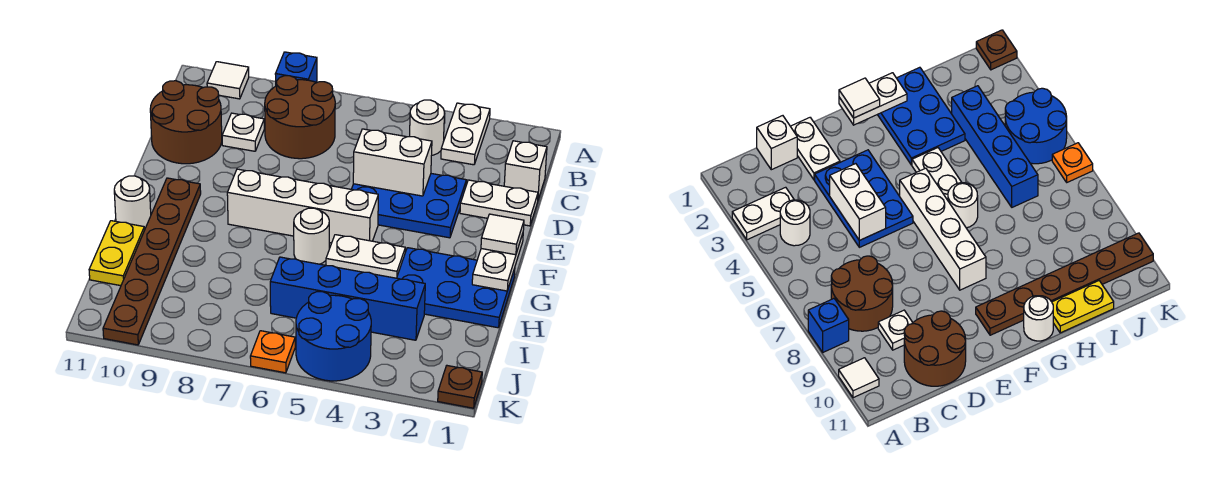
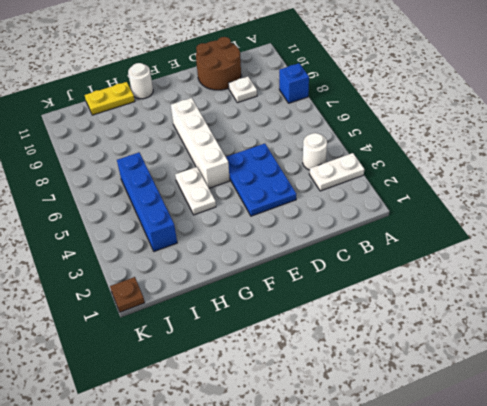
none -> white 1x1 tile [207,62,249,99]
none -> brown 2x2 round brick [265,76,335,159]
none -> white 1x1 brick [504,141,547,199]

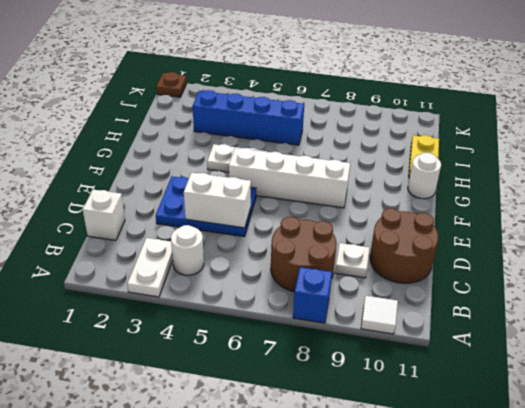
none -> white 1x2 plate [460,180,538,226]
none -> brown 1x6 plate [103,178,201,345]
none -> blue 2x3 plate [397,248,515,328]

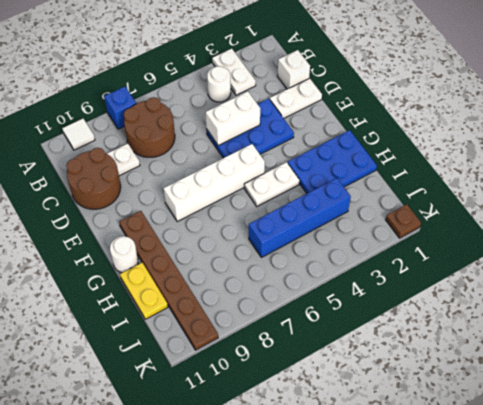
none -> white 1x1 round brick [294,208,329,264]
none -> blue 2x2 round brick [296,292,371,381]
none -> orange 1x1 plate [250,331,295,373]

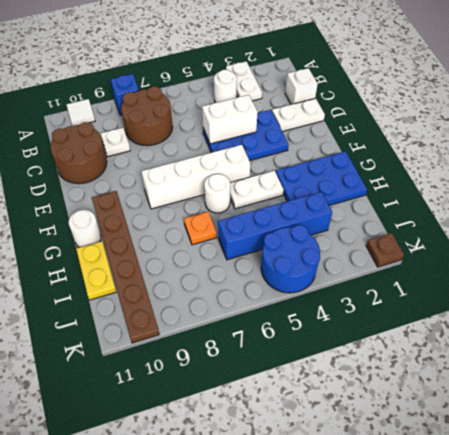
orange 1x1 plate [184,212,217,245] -> orange 1x1 plate moved to [250,331,295,373]
none -> white 1x2 plate [472,234,523,291]
none -> white 1x1 tile [481,214,524,255]

